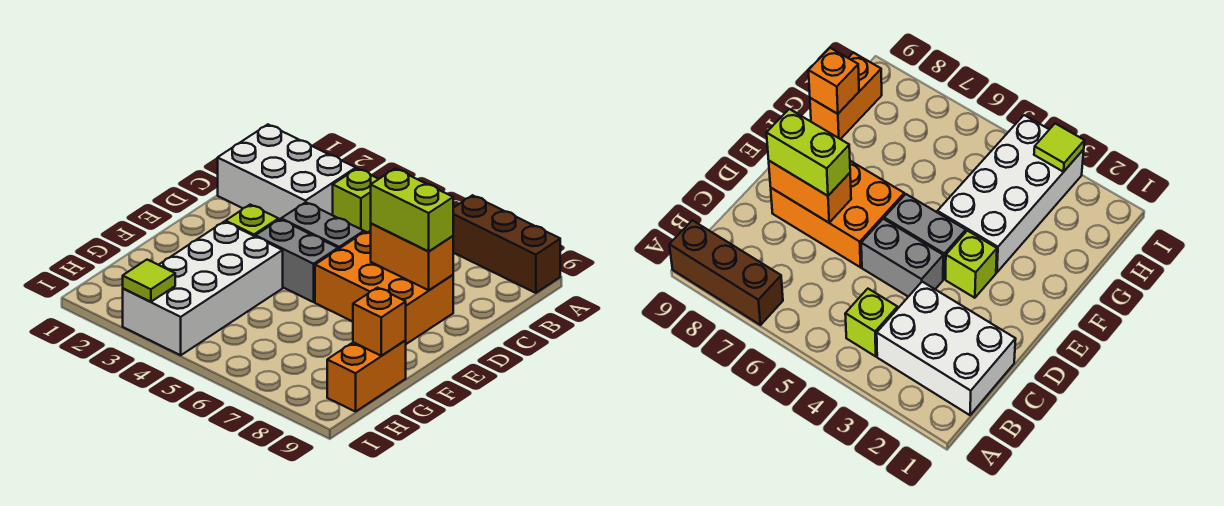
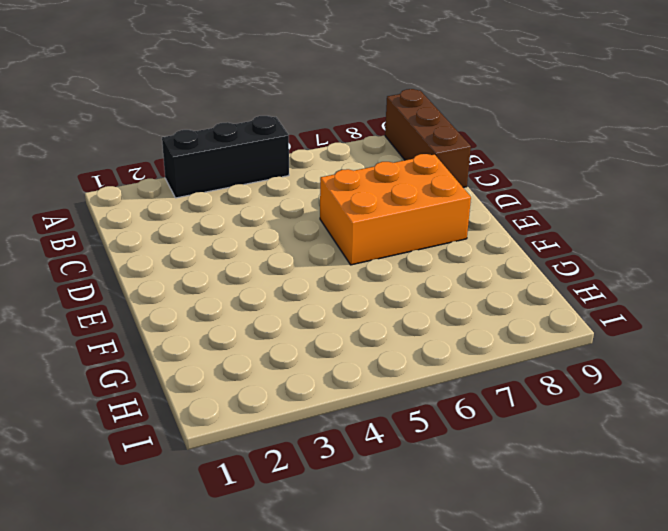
black 1x3 brick [162,116,289,198] -> none
brown 1x3 brick [385,89,471,187] -> brown 1x3 brick turned to [453,195,560,293]
none -> white 2x3 brick [218,125,356,219]
none -> lime 1x1 brick [333,168,378,233]
none -> grey 1x2 brick [281,202,364,249]

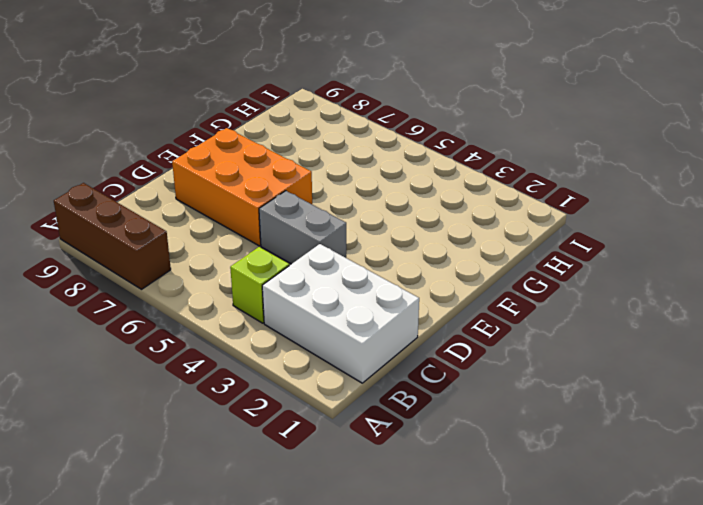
none -> lime 1x1 brick [226,205,279,236]
none -> grey 1x2 brick [255,219,338,302]
none -> white 2x4 brick [123,222,283,355]

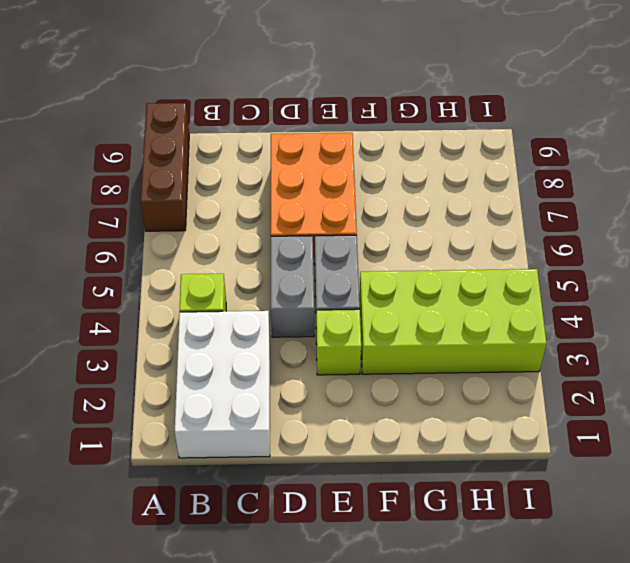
lime 2x4 brick [359,269,547,374] -> white 2x4 brick [123,222,283,355]
none -> orange 1x2 brick [327,340,406,412]
none -> orange 1x2 brick [371,223,453,290]
none -> orange 1x1 brick [353,288,406,356]

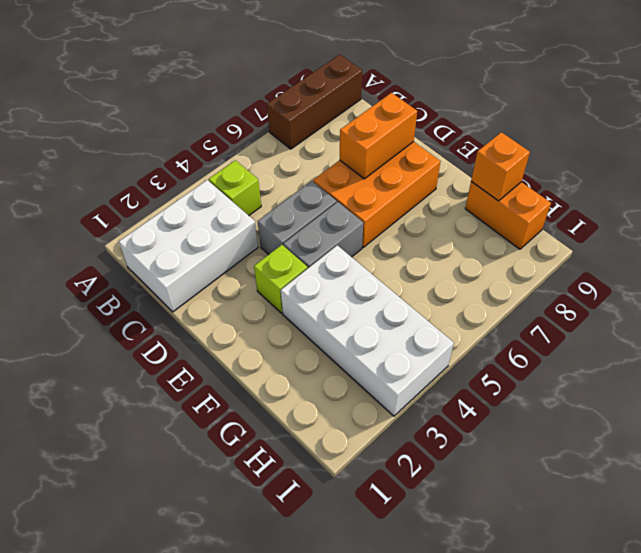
none -> lime 1x1 tile [123,260,175,302]
none -> lime 1x2 brick [371,169,453,251]

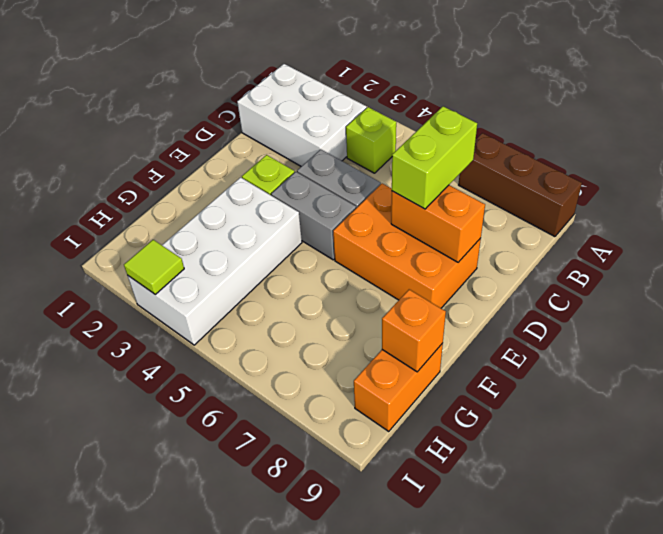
lime 1x2 brick [392,106,477,209] -> lime 1x2 brick turned to [371,169,453,251]

